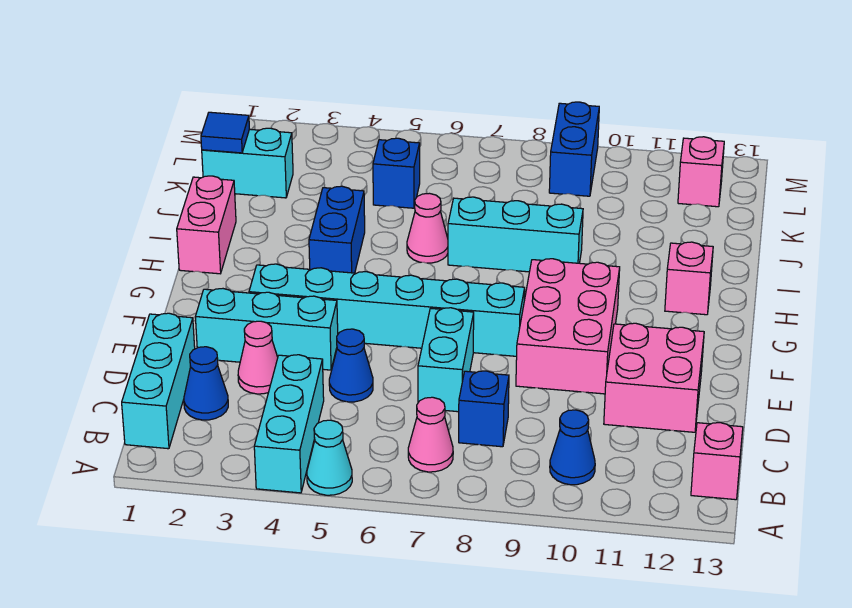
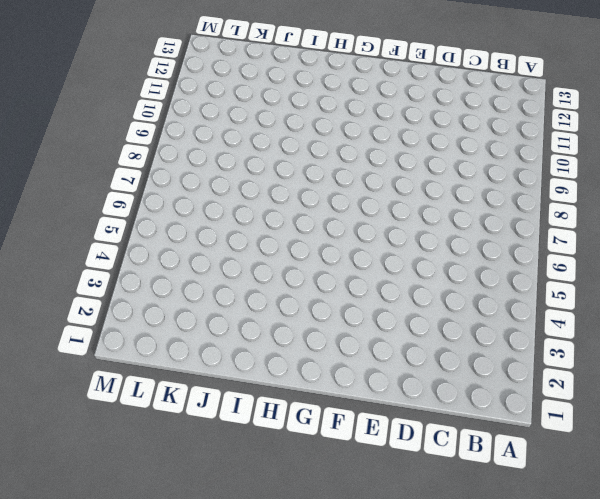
none -> cyan 1x3 brick [254,355,324,493]
none -> cyan 1x1 cone [307,420,352,495]
none -> cyan 1x3 brick [122,313,195,449]

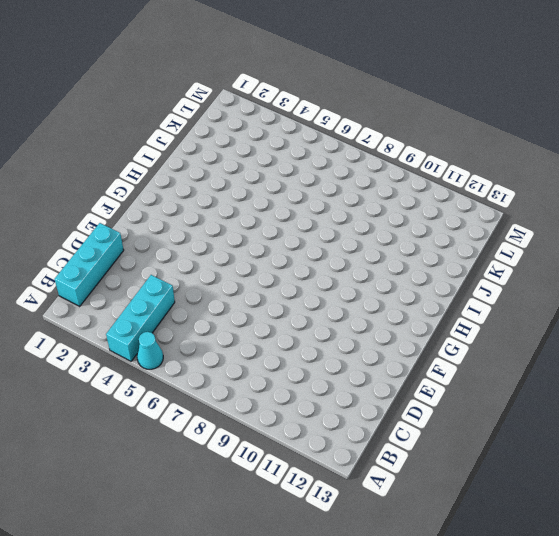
none -> pink 1x1 cone [408,397,453,472]
none -> blue 1x1 cone [550,410,595,485]
none -> pink 1x1 brick [691,423,743,500]

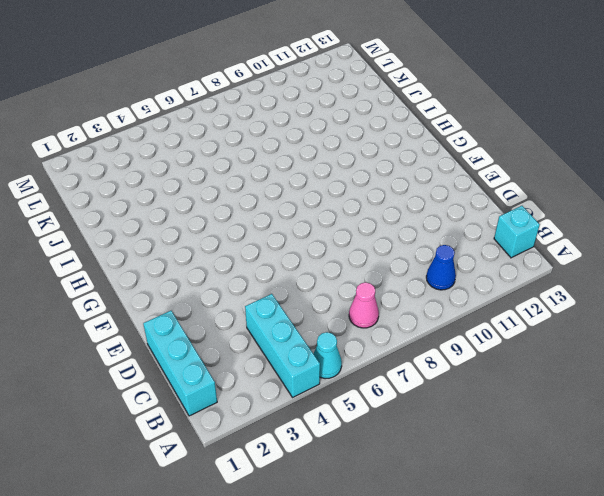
cyan 1x1 brick [494,206,540,258] -> pink 1x1 brick [691,423,743,500]
none -> blue 1x1 cone [184,347,228,420]
none -> blue 1x1 brick [459,371,509,447]
none -> pink 1x1 cone [238,321,278,394]

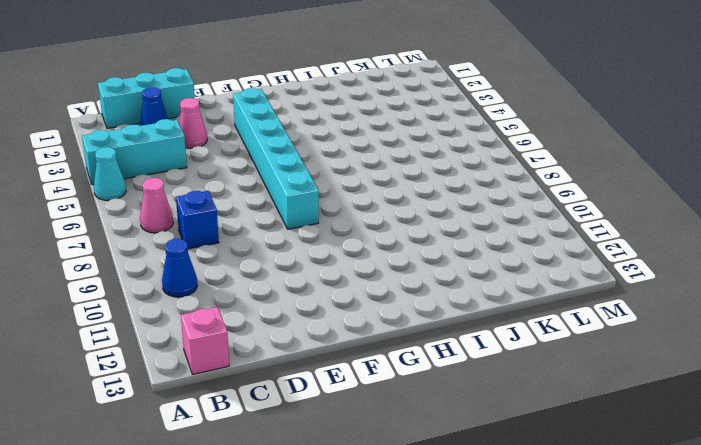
none -> blue 1x1 cone [329,329,373,402]
none -> cyan 1x2 brick [418,308,474,412]
none -> pink 2x2 brick [604,323,704,432]

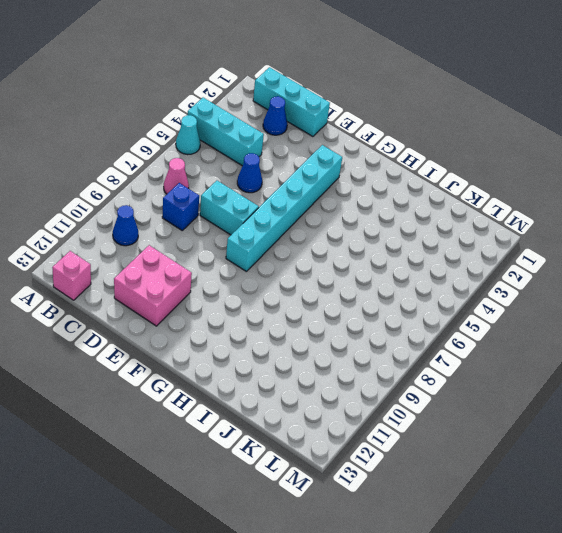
none -> pink 1x1 cone [238,321,278,394]
none -> cyan 1x3 brick [195,289,338,370]
none -> pink 2x3 brick [516,259,620,394]

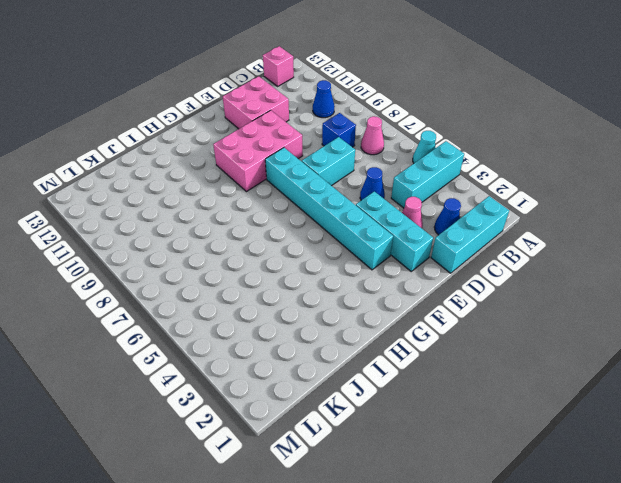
none -> pink 1x2 brick [177,176,236,274]
none -> blue 1x2 brick [309,186,365,273]
none -> pink 1x1 brick [665,242,713,315]

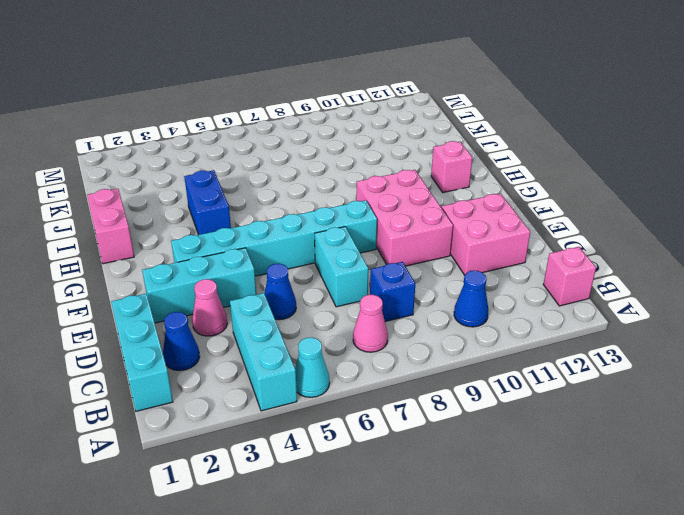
none -> pink 1x1 cone [407,193,448,263]
none -> cyan 1x3 brick [448,197,583,272]
none -> cyan 1x2 brick [202,128,293,198]

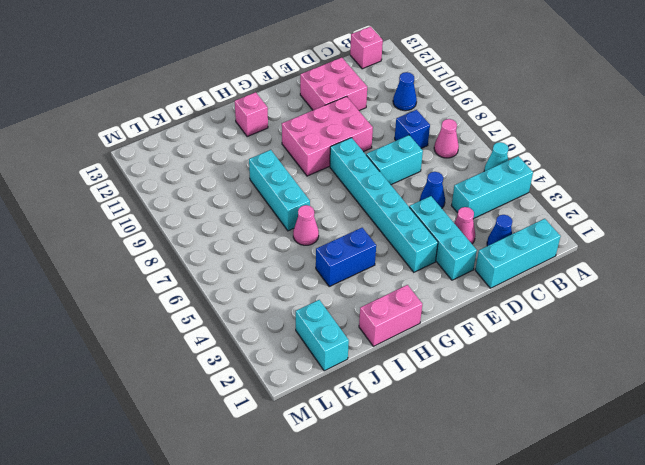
none -> blue 1x1 brick [373,138,420,208]
none -> blue 1x2 brick [549,102,599,196]
none -> pink 1x1 brick [678,137,724,207]

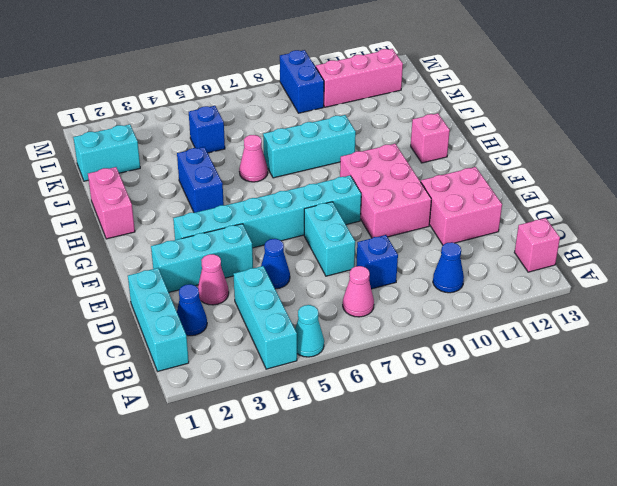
pink 1x3 brick [316,49,403,107] -> pink 1x1 brick [678,137,724,207]
none -> blue 1x1 tile [201,112,249,153]

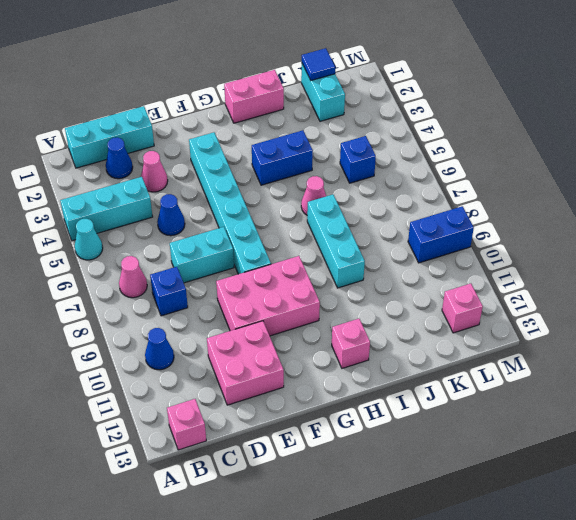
none -> cyan 1x3 brick [195,289,338,370]

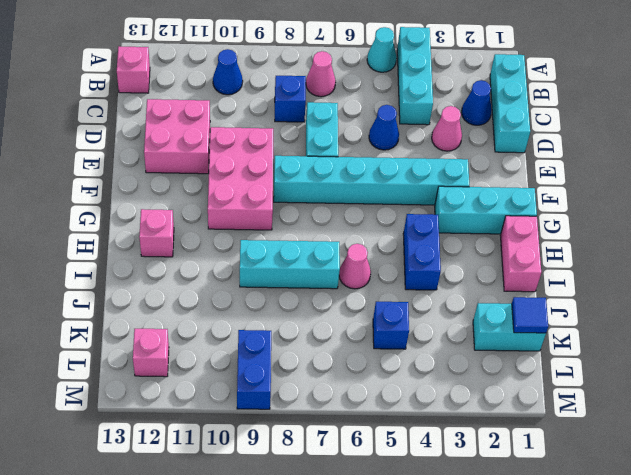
cyan 1x3 brick [435,186,537,234] -> cyan 1x3 brick moved to [195,289,338,370]

